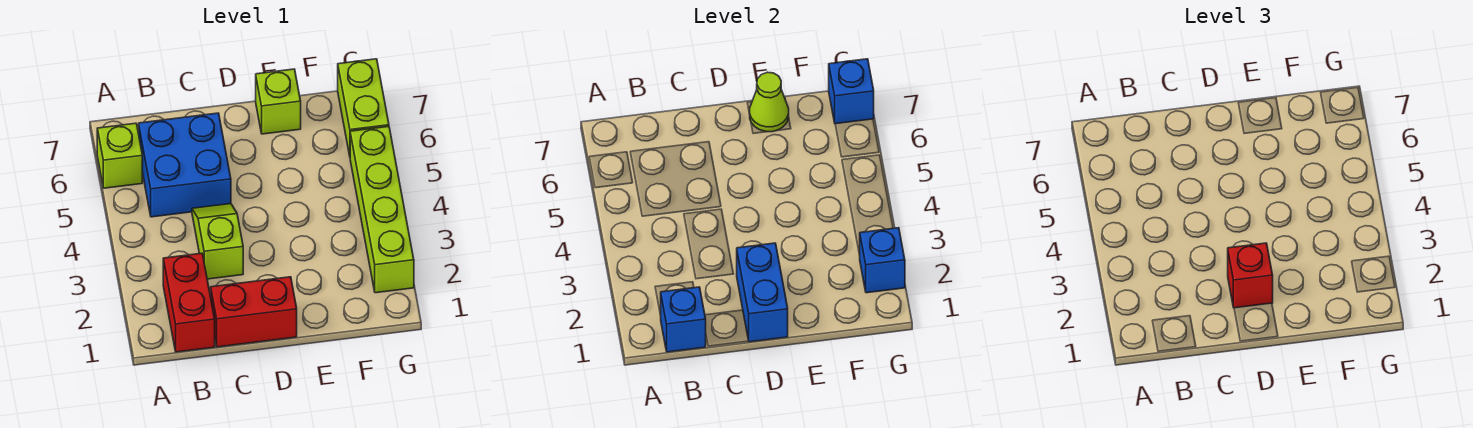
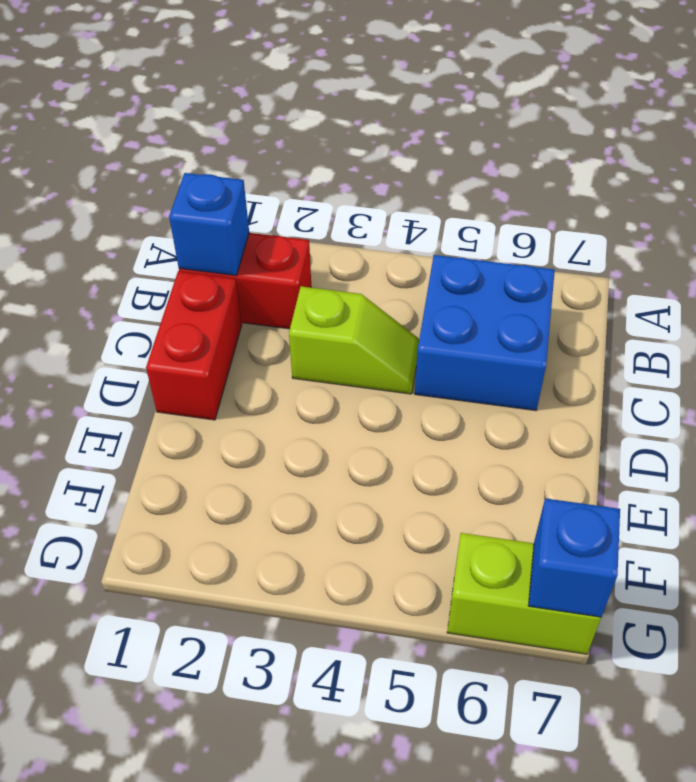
none -> lime 1x1 brick [97,123,142,188]
none -> lime 1x1 brick [256,69,301,134]
none -> lime 1x4 brick [350,127,414,293]

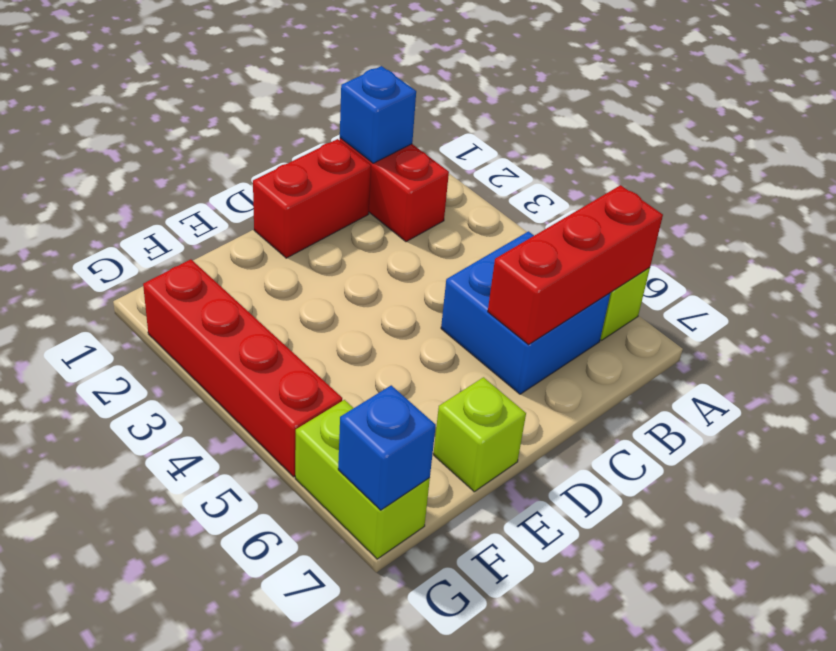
red 1x3 brick [488,185,663,345] -> none
red 1x4 brick [143,259,342,477] -> lime 1x4 brick [350,127,414,293]
none -> lime 1x2 slope [192,204,243,279]
none -> blue 1x2 brick [737,243,788,342]
none -> lime 1x1 cone [750,72,789,132]

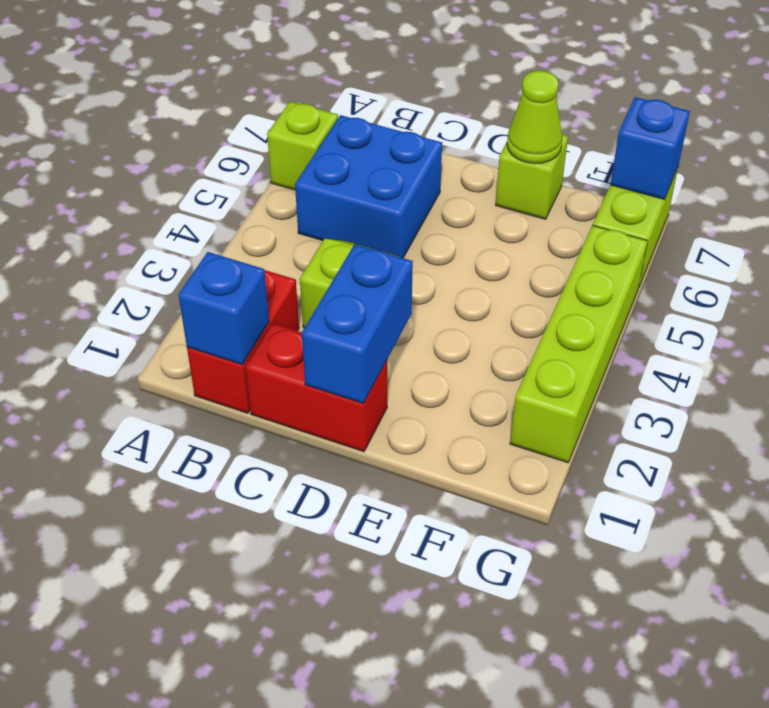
none -> blue 1x1 brick [860,228,905,293]
none -> red 1x1 brick [1228,243,1273,308]

